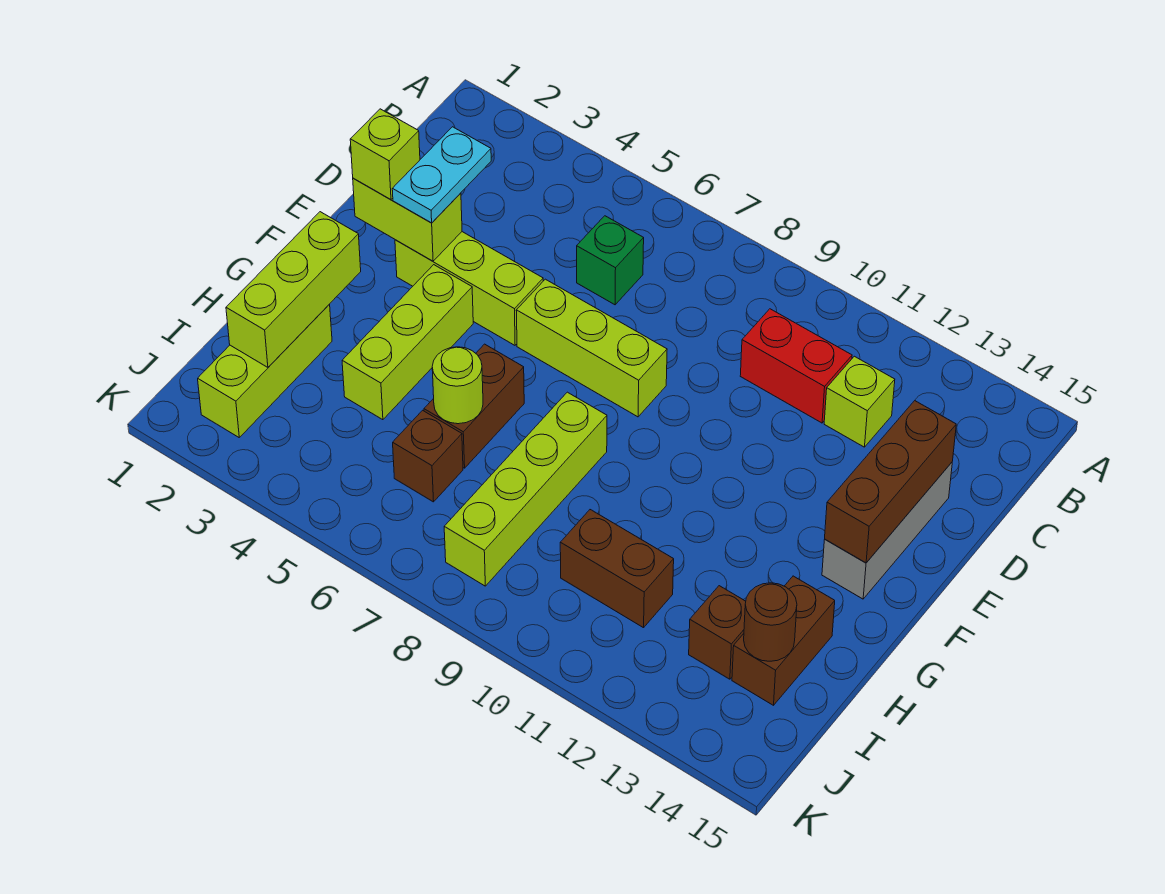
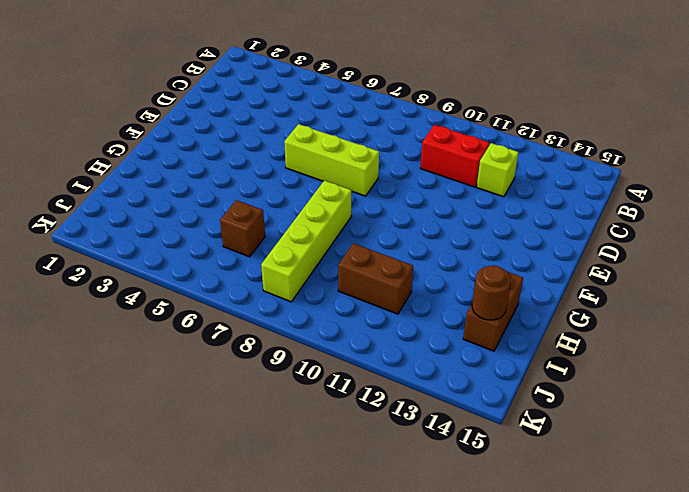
none -> green 1x1 brick [577,216,644,305]
none -> grey 1x3 brick [822,462,952,599]
none -> lime 1x3 brick [395,232,543,345]

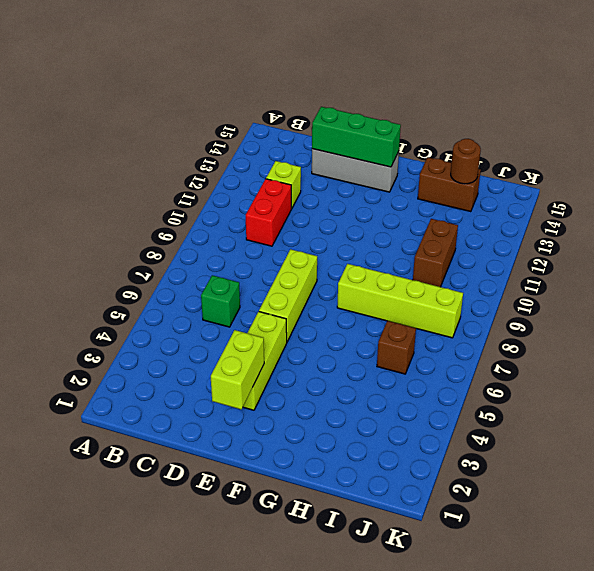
green 1x3 brick [312,107,401,167] -> brown 1x3 brick [825,401,956,563]
none -> lime 1x3 brick [342,265,473,420]
none -> brown 1x2 brick [424,344,524,468]
none -> lime 1x3 brick [198,305,332,437]

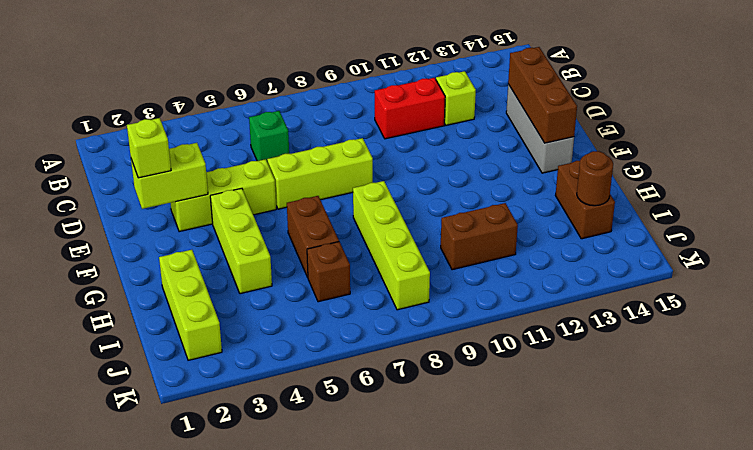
none -> brown 1x1 brick [689,586,746,679]
none -> lime 1x3 brick [226,212,361,367]
none -> lime 1x1 round brick [432,347,483,424]

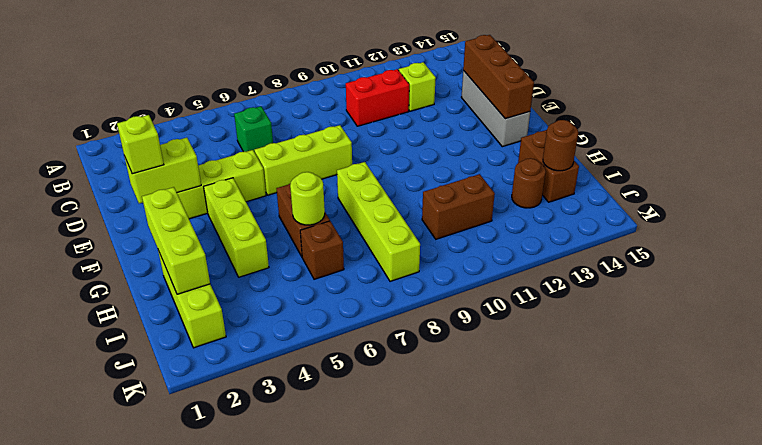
brown 1x1 round brick [512,158,546,208] -> brown 1x1 brick [689,586,746,679]
none -> cyan 1x2 plate [392,127,491,223]

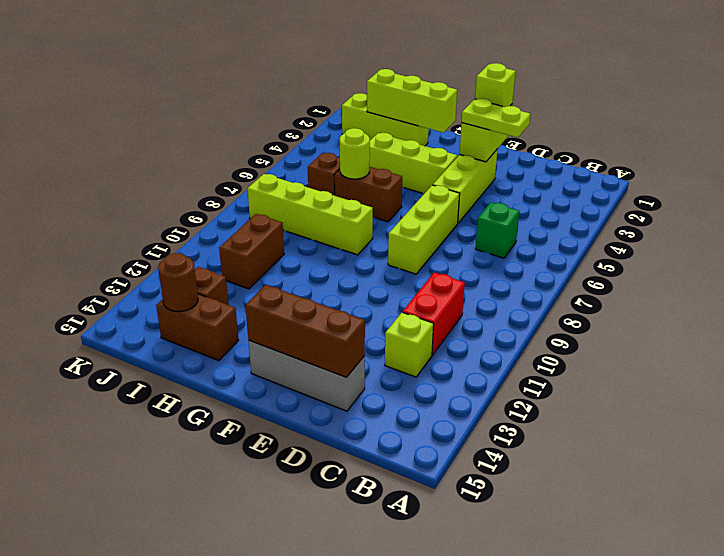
lime 1x2 plate [462,99,531,137] -> cyan 1x2 plate [392,127,491,223]

